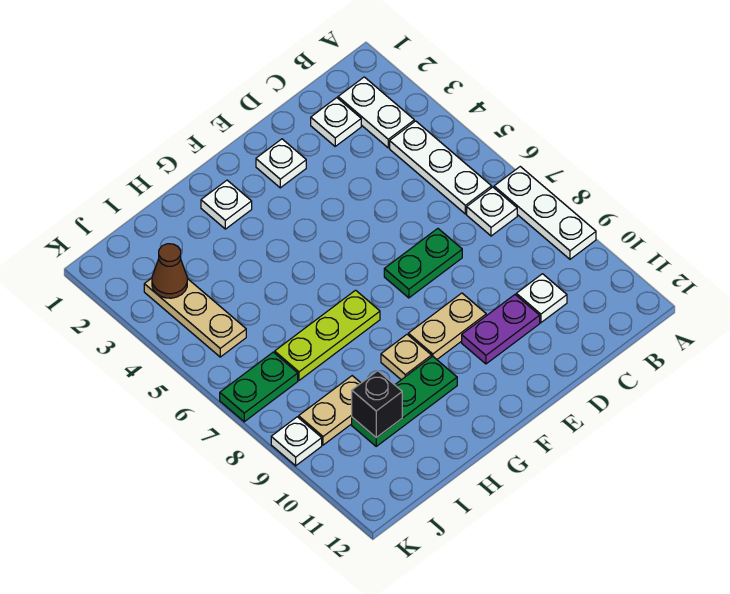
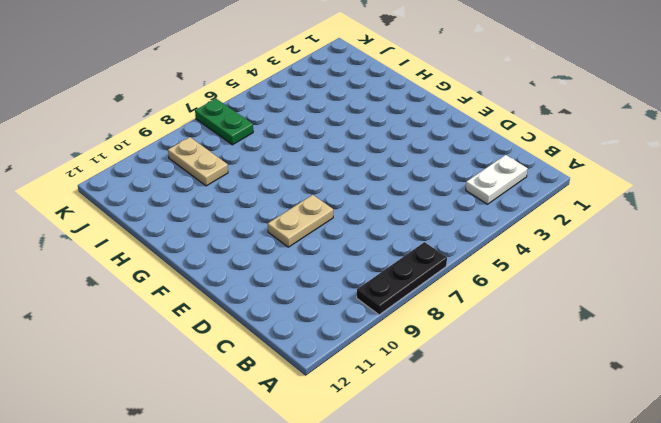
black 1x3 plate [357,242,447,315] -> white 1x3 plate [494,167,596,259]
tan 1x2 plate [268,195,333,247] -> tan 1x2 plate turned to [408,293,486,359]
none -> white 1x3 plate [390,121,492,214]
none -> white 1x1 plate [467,187,517,236]
none -> white 1x1 plate [311,98,361,146]

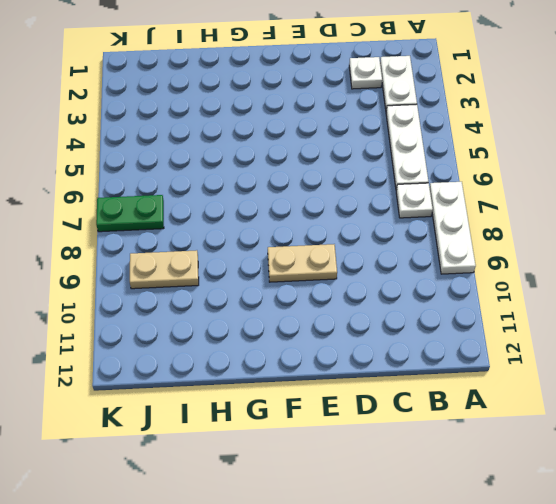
none -> white 1x1 plate [516,274,567,323]
none -> green 1x2 plate [384,229,462,298]
none -> purple 1x2 plate [462,295,540,364]

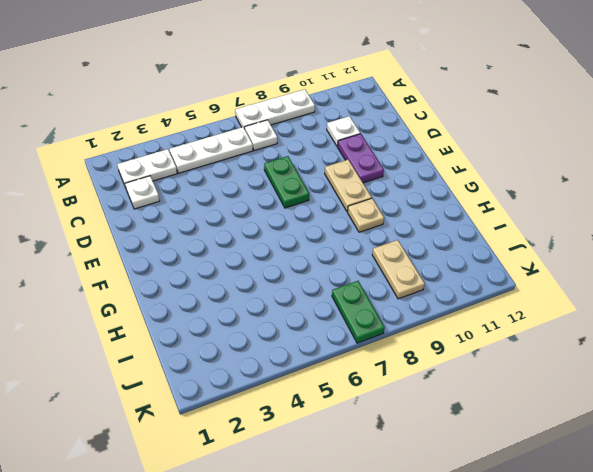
none -> white 1x1 plate [256,139,306,188]
none -> white 1x1 plate [201,180,252,229]
none -> lime 1x3 plate [275,290,380,380]

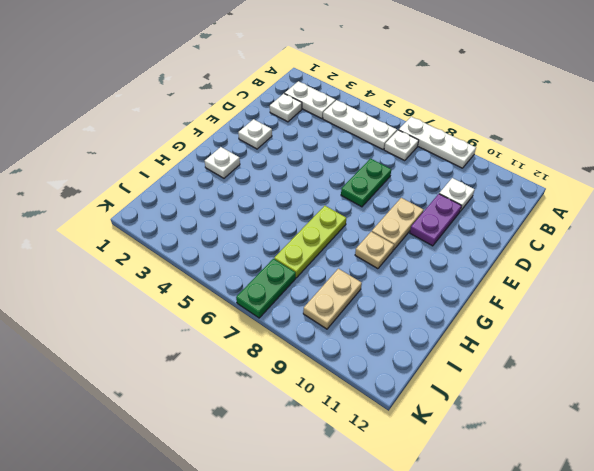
none -> green 1x3 plate [352,356,457,446]
none -> tan 1x3 plate [144,278,246,357]
none -> white 1x1 plate [271,417,322,466]

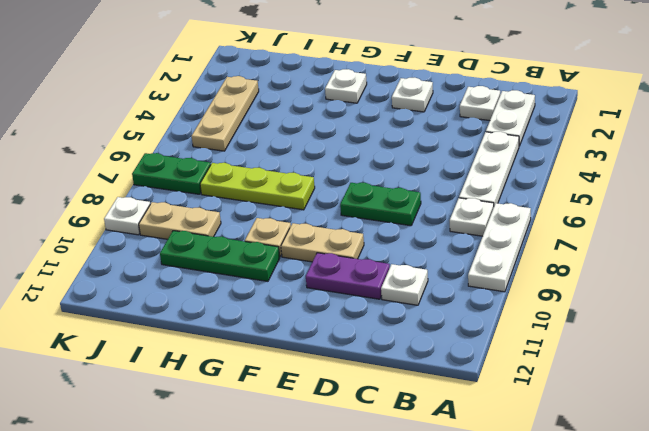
none -> black 1x1 brick [352,371,402,438]
none -> brown 1x1 cone [152,244,187,298]

